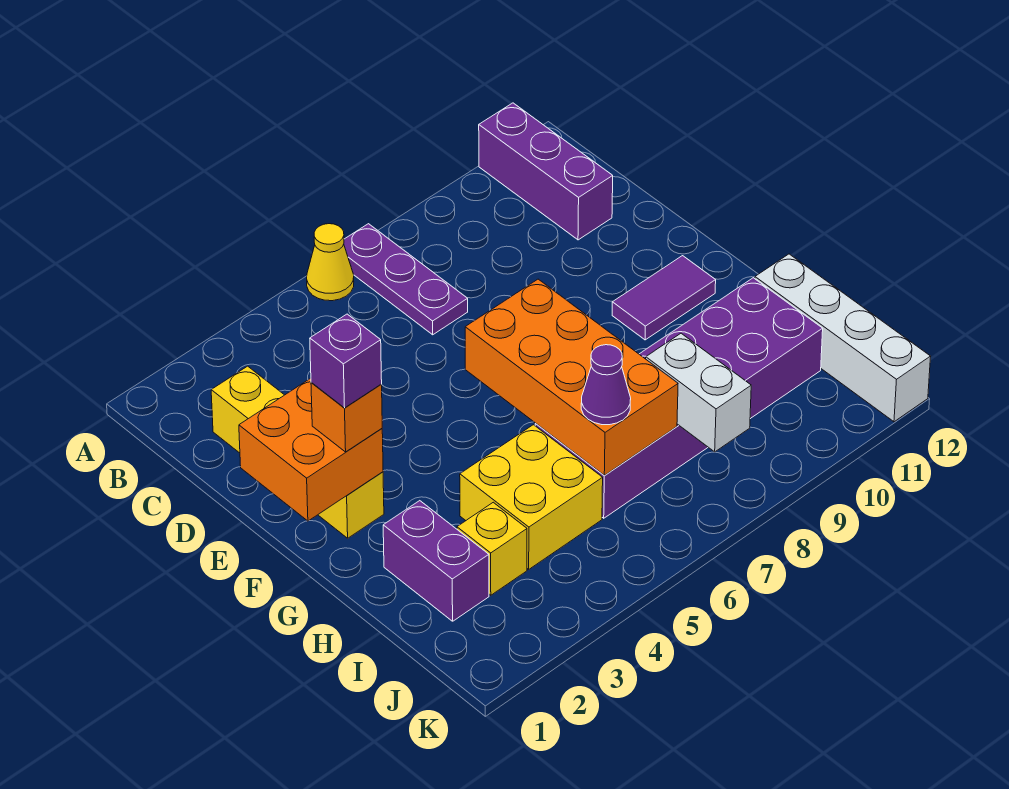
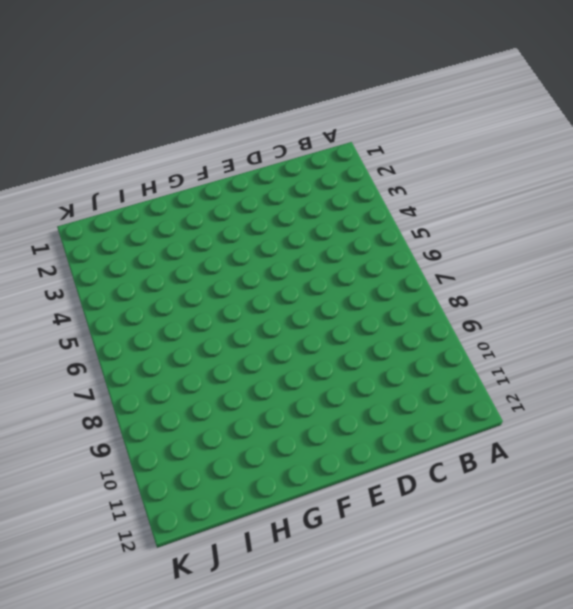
none -> yellow 1x1 cone [307,224,354,301]
none -> purple 1x3 plate [344,224,468,335]
none -> purple 1x3 brick [479,103,613,240]

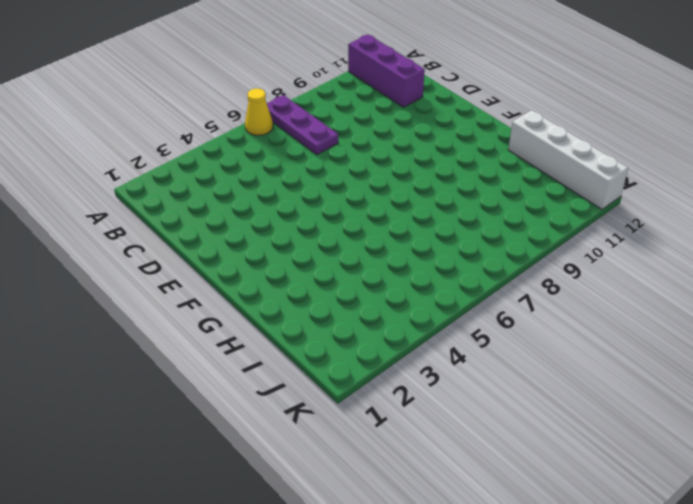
none -> yellow 1x4 brick [211,366,384,538]
none -> purple 1x2 tile [612,256,716,340]
none -> purple 1x2 brick [383,501,489,621]

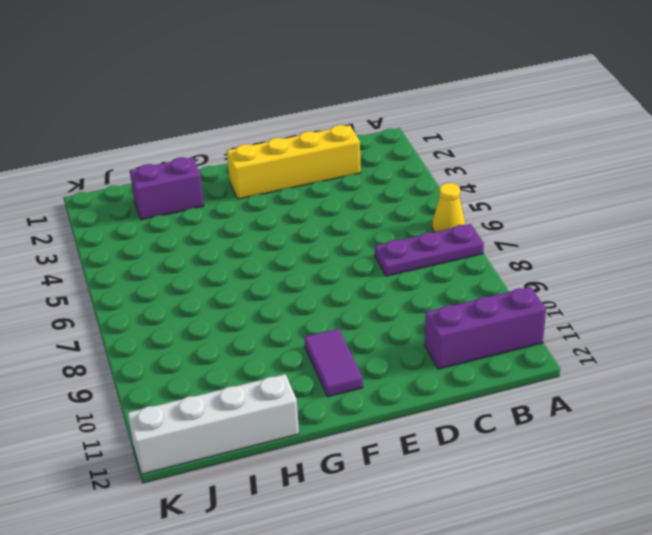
none -> yellow 2x2 brick [460,425,603,569]
none -> purple 2x6 brick [535,278,823,518]
none -> yellow 1x1 brick [457,502,527,595]

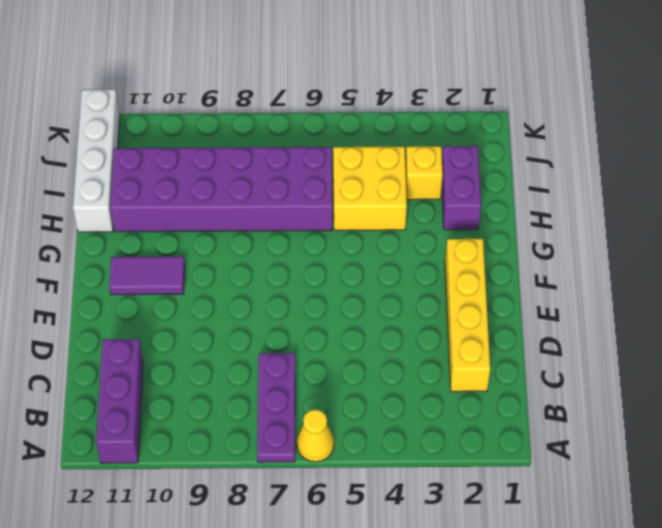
none -> orange 2x2 brick [239,378,383,521]
none -> orange 2x4 brick [465,279,678,475]
none -> white 1x2 brick [646,333,751,452]

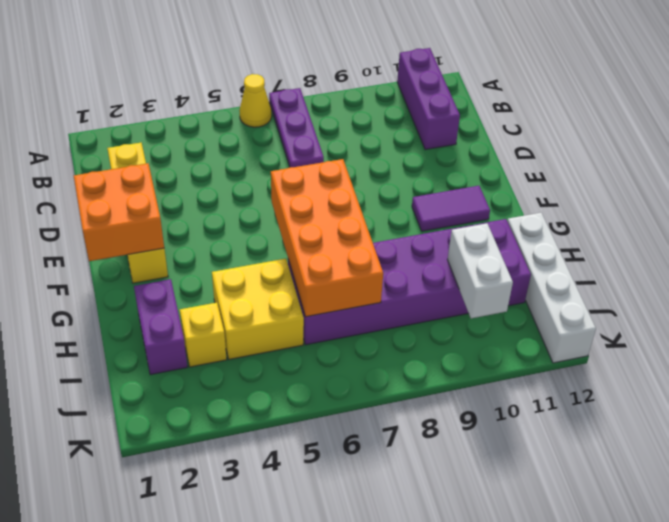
white 1x2 brick [447,223,513,318] -> white 1x2 brick moved to [646,333,751,452]
none -> orange 1x1 brick [311,383,382,452]
none -> purple 1x1 cone [581,345,631,425]
none -> purple 1x1 brick [310,314,382,408]

